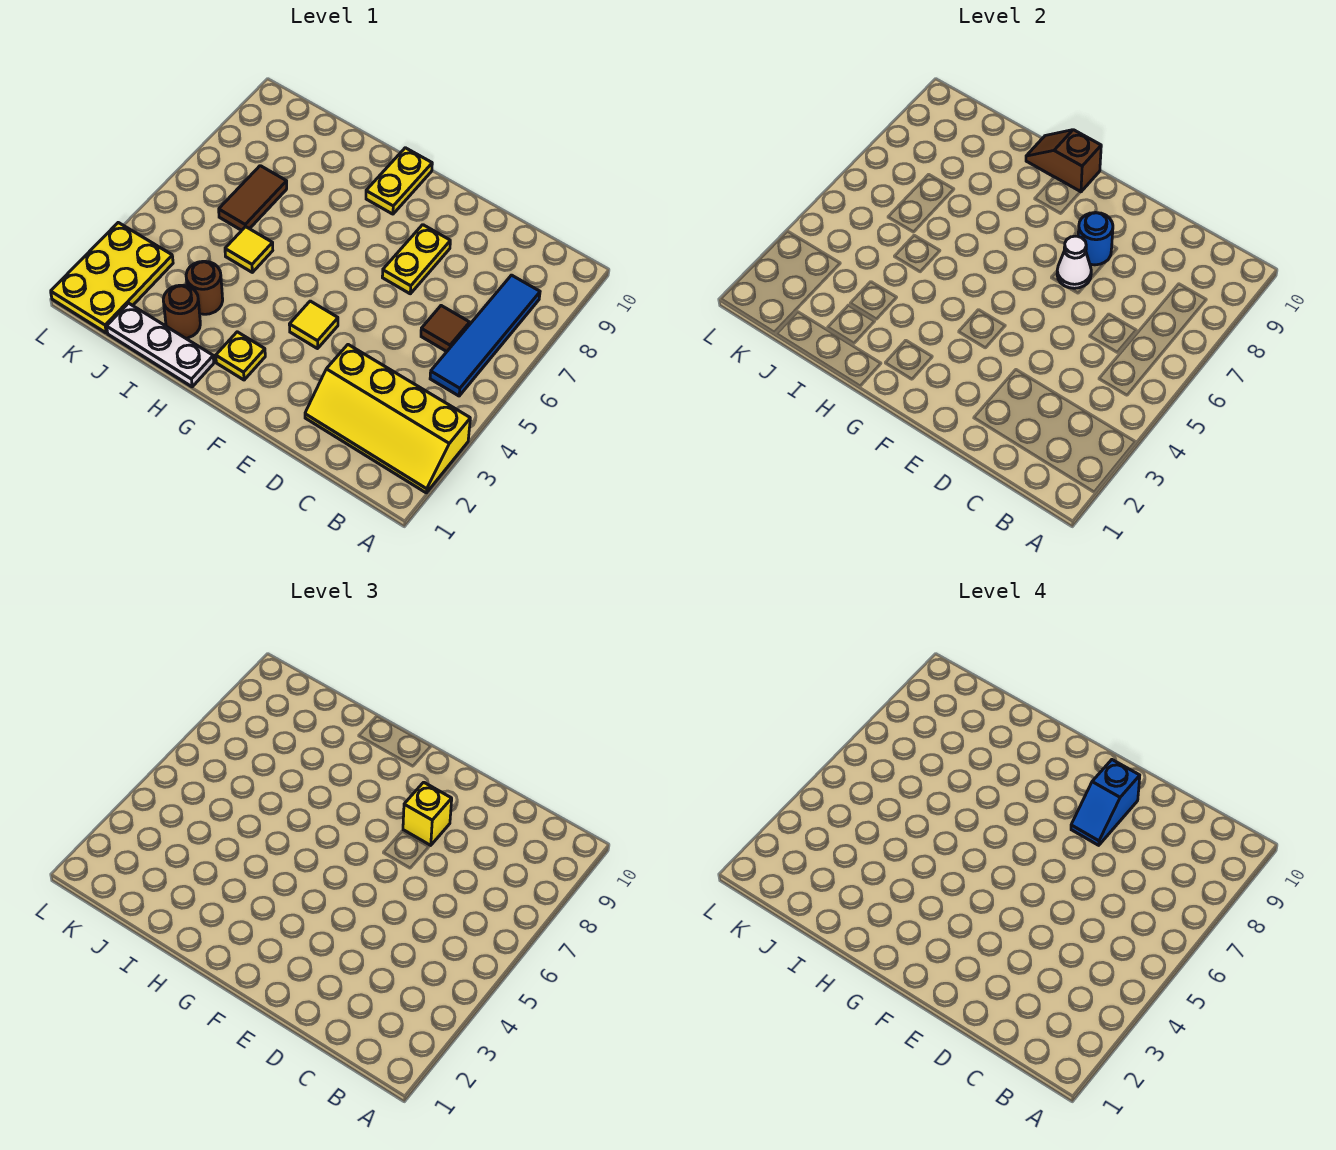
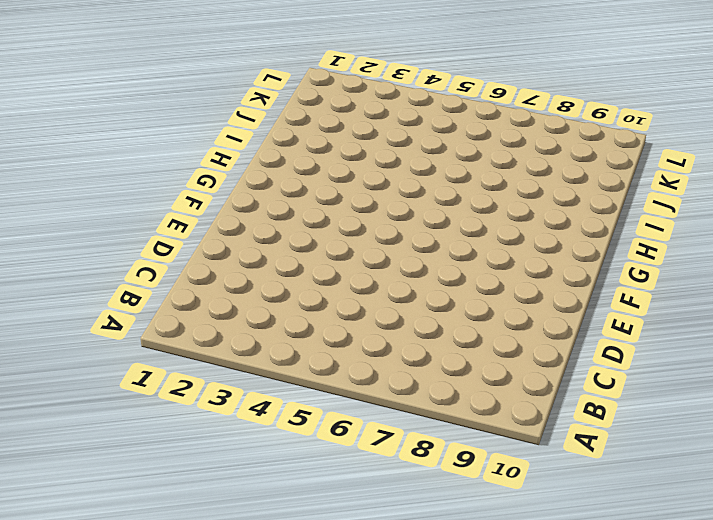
none -> yellow 2x4 slope [305,345,470,493]
none -> blue 1x4 tile [430,275,540,396]
none -> brown 1x1 tile [421,306,470,352]

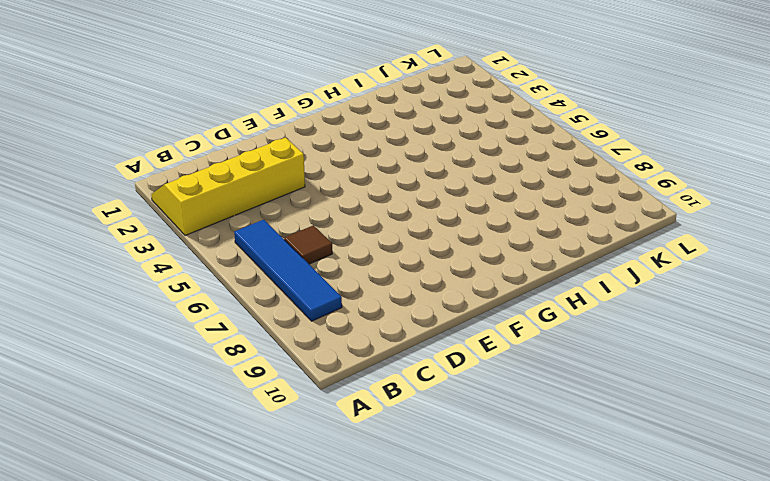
none -> yellow 1x2 plate [382,225,450,294]
none -> yellow 1x1 tile [289,301,338,349]
none -> yellow 1x1 plate [216,332,265,380]

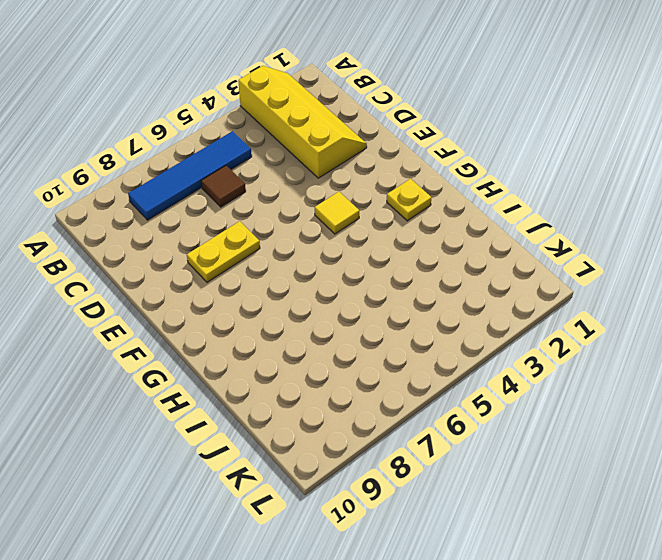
none -> yellow 1x2 plate [366,148,432,214]
none -> white 1x3 plate [107,303,214,387]
none -> brown 1x1 round brick [163,285,200,338]

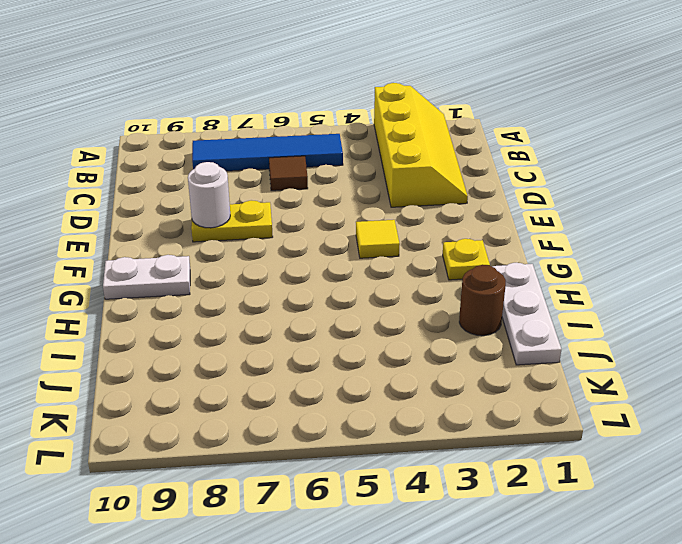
white 1x1 round brick [188,162,230,228] -> blue 1x1 round brick [1078,213,1113,265]
white 1x2 plate [103,255,190,299] -> yellow 1x2 plate [366,148,432,214]
none -> brown 1x1 round brick [186,261,223,314]
none -> yellow 1x1 tile [225,227,273,272]
none -> brown 1x2 tile [219,166,287,230]

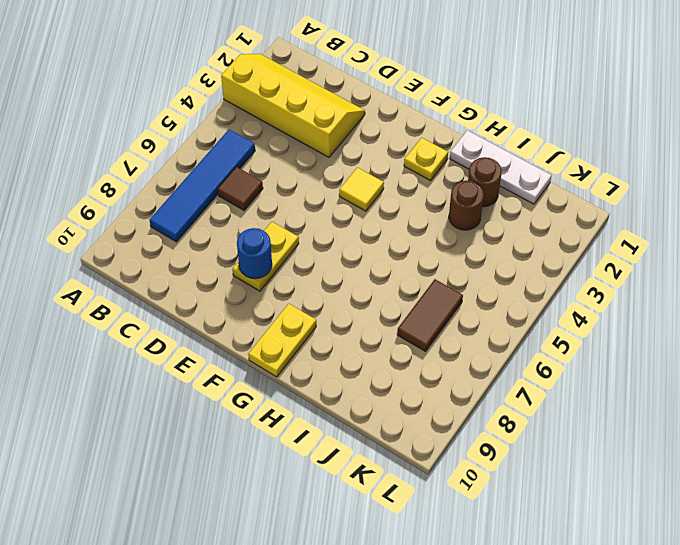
none -> yellow 1x1 tile [225,227,273,272]
none -> yellow 2x3 plate [51,223,173,333]
none -> white 1x1 cone [1057,236,1091,288]

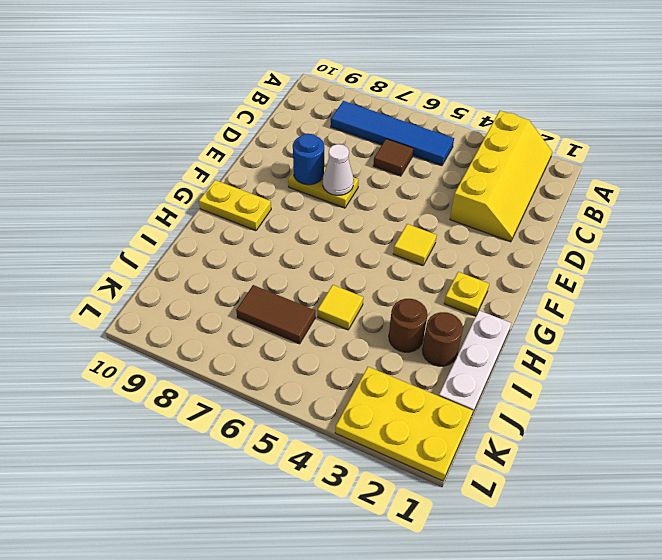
none -> brown 1x2 slope [1026,130,1101,192]
none -> yellow 1x1 brick [403,782,452,845]
none -> blue 1x2 slope [1071,760,1140,845]

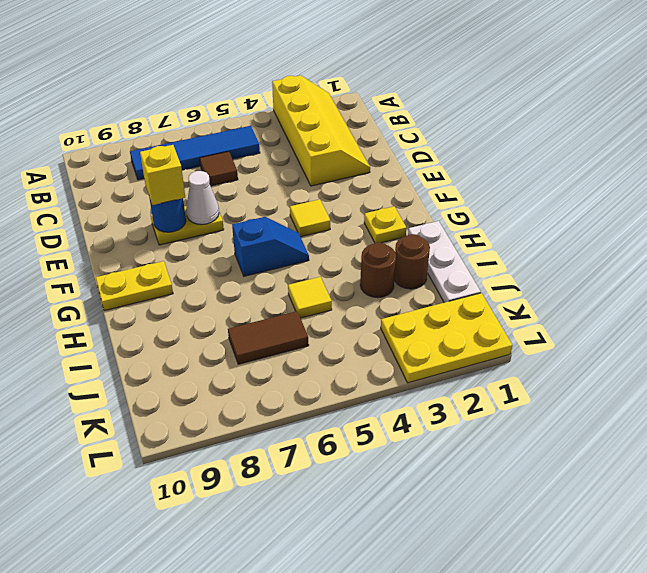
blue 1x2 slope [232,217,309,276] -> blue 1x2 slope moved to [1071,760,1140,845]
none -> brown 1x2 slope [1026,130,1101,192]

